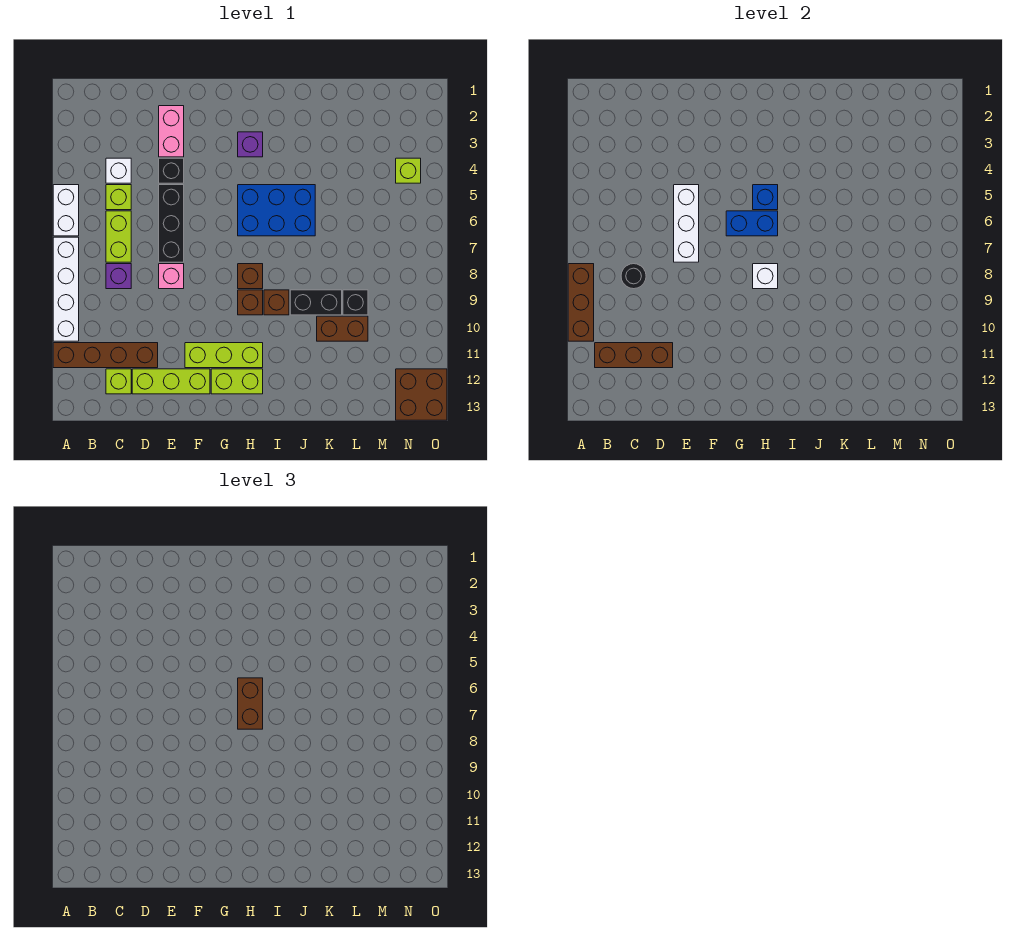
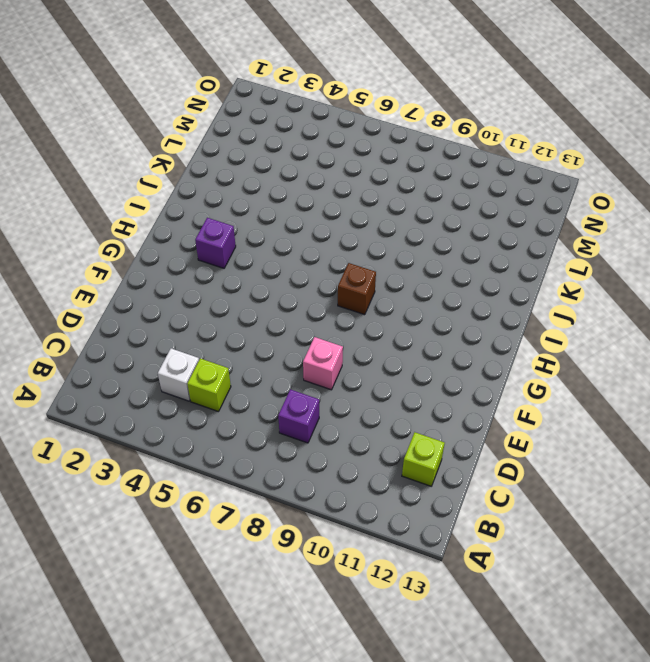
none -> white 1x2 brick [53,185,79,236]
none -> white 1x4 brick [53,237,79,341]
none -> brown 1x4 brick [53,343,158,368]
none -> lime 1x2 brick [106,211,131,262]

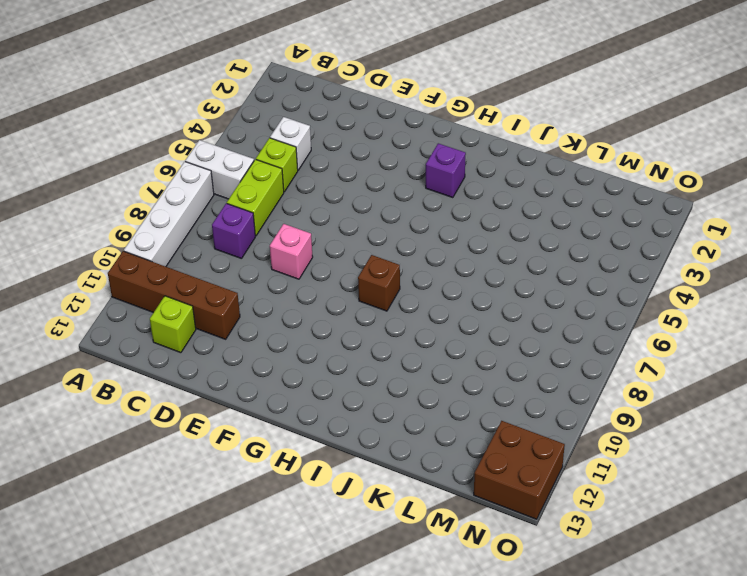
white 1x2 brick [185,140,254,199] -> white 1x2 brick turned to [53,185,79,236]
none -> lime 1x3 brick [132,369,210,394]
none -> pink 1x2 brick [159,106,184,157]
none -> black 1x1 brick [159,158,184,183]
none -> black 1x3 brick [159,185,184,262]

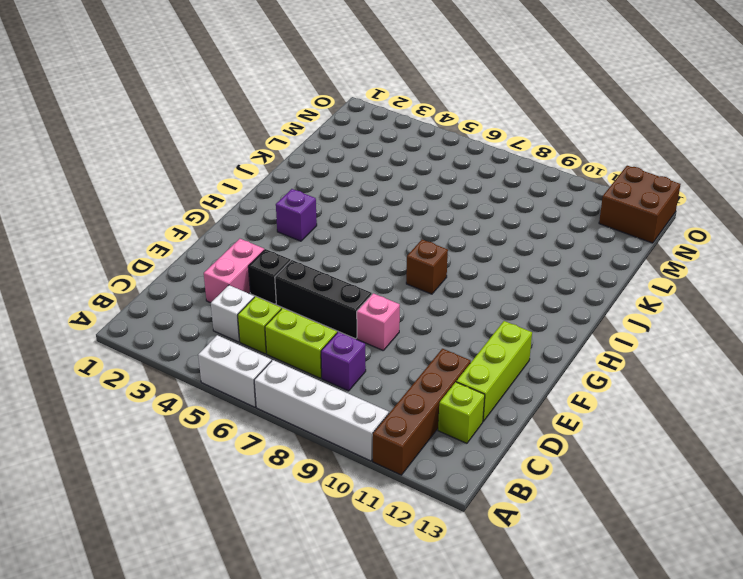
pink 1x2 brick [204,239,264,303] -> pink 1x2 brick turned to [159,106,184,157]
none -> lime 1x3 brick [185,343,263,368]
none -> lime 1x2 brick [211,369,263,394]
none -> blue 2x3 brick [238,185,315,236]
none -> brown 1x1 brick [238,290,263,315]

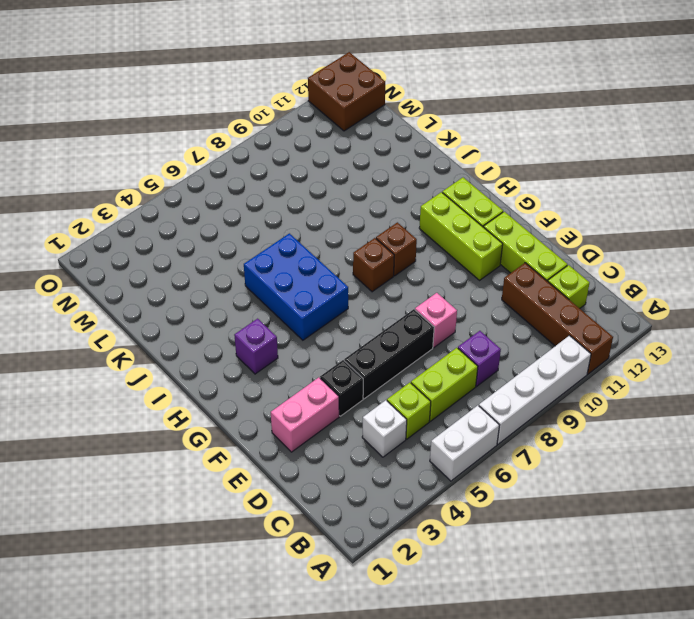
none -> brown 1x1 brick [264,290,289,315]
none -> black 1x2 brick [290,290,342,315]
none -> brown 1x2 brick [317,316,368,341]
none -> black 1x1 brick [343,290,368,315]

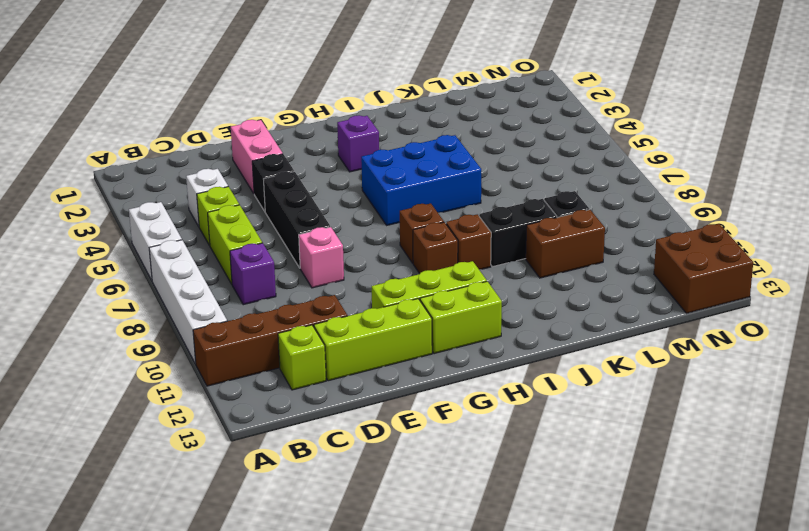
none -> lime 1x1 brick [396,158,421,183]
none -> brown 1x3 brick [568,264,594,341]
none -> brown 1x3 brick [595,343,673,368]
none -> black 1x1 round brick [621,264,646,289]

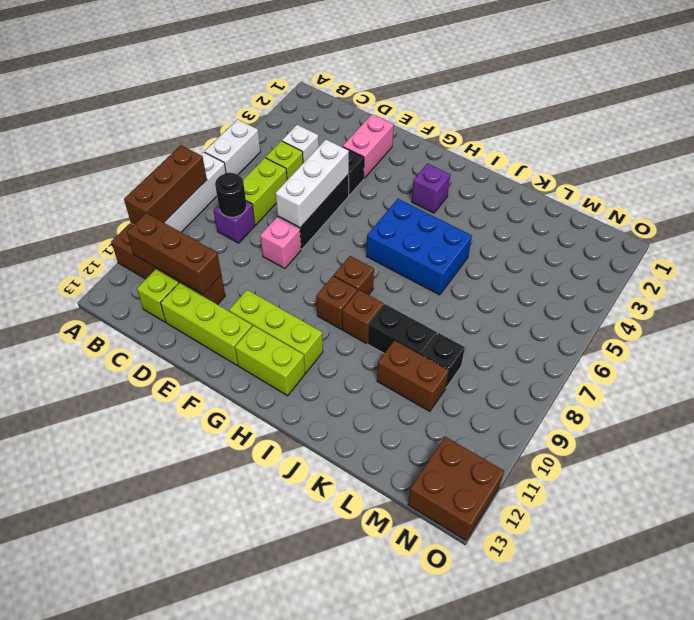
none -> lime 1x1 brick [396,158,421,183]
none -> blue 1x2 brick [726,211,778,236]
none -> blue 1x1 brick [753,185,778,210]
none -> white 1x1 brick [753,264,778,289]

